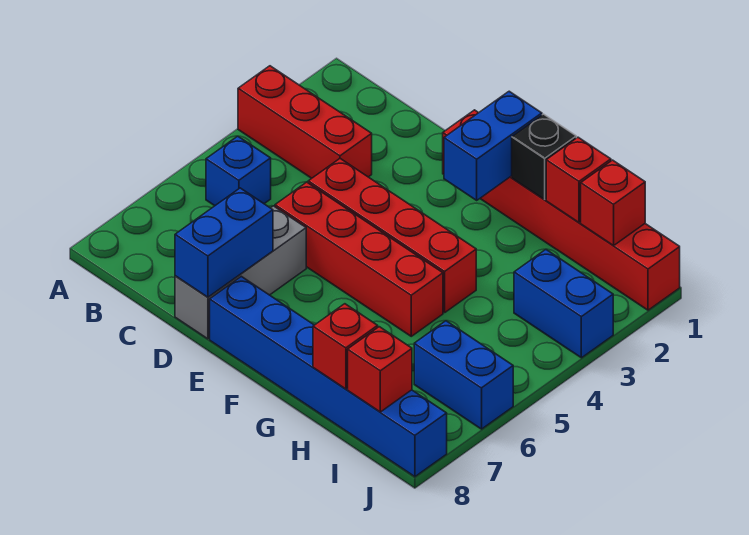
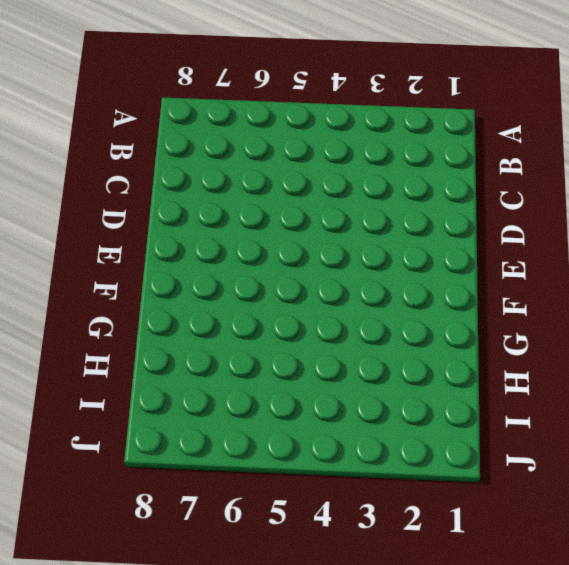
none -> red 1x3 brick [238,66,372,178]
none -> blue 1x1 brick [206,136,271,206]
none -> red 1x4 brick [308,159,476,313]

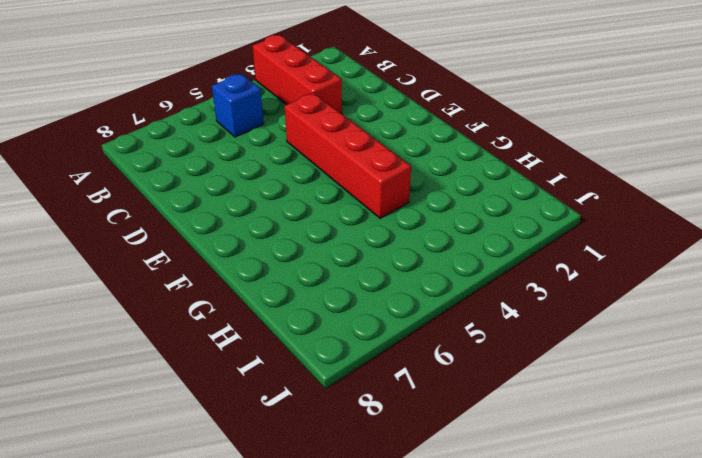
none -> red 1x4 brick [275,182,443,336]
none -> grey 1x3 brick [175,206,306,339]
none -> red 1x6 brick [443,110,680,310]

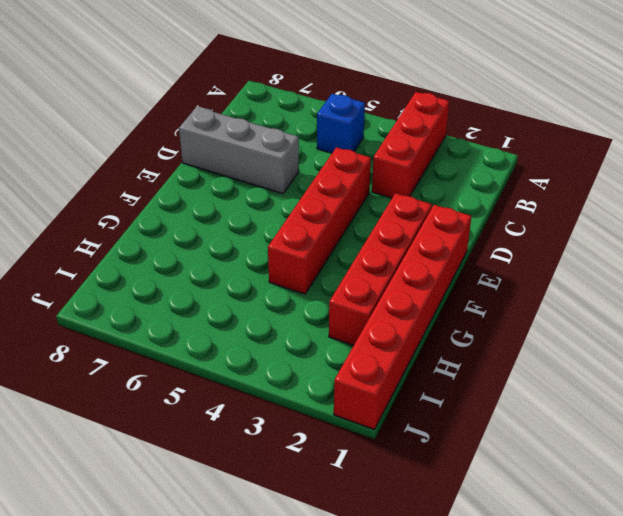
red 1x4 brick [329,193,432,345] -> red 1x4 brick moved to [275,182,443,336]
none -> blue 1x6 brick [210,276,447,477]
none -> blue 1x2 brick [514,249,613,358]
none -> blue 1x2 brick [414,321,513,429]

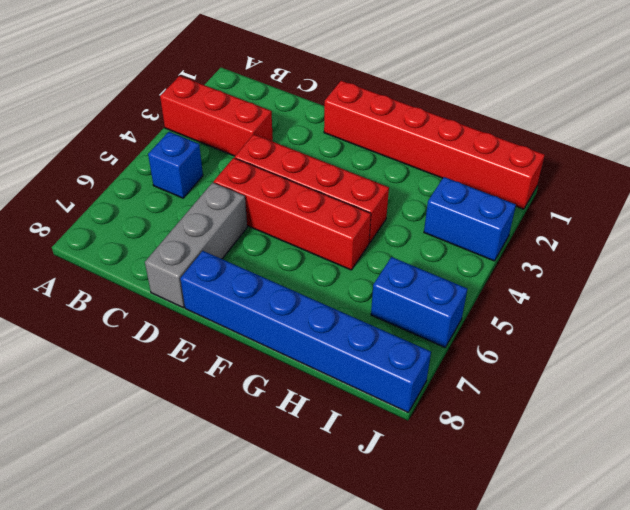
none -> blue 1x2 brick [175,188,273,297]
none -> blue 1x2 brick [444,91,542,200]
none -> black 1x1 brick [512,114,576,200]

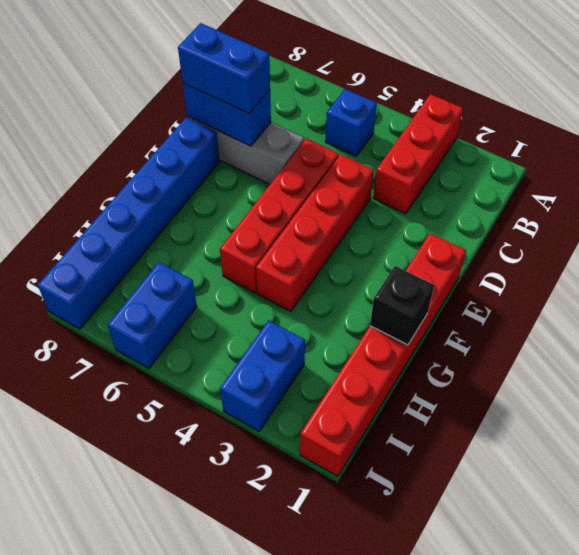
blue 1x2 brick [178,23,270,113] -> blue 1x2 brick moved to [444,91,542,200]
none -> red 1x1 brick [546,137,611,223]
none -> red 1x1 brick [313,304,378,389]
none -> red 1x1 brick [581,160,645,246]

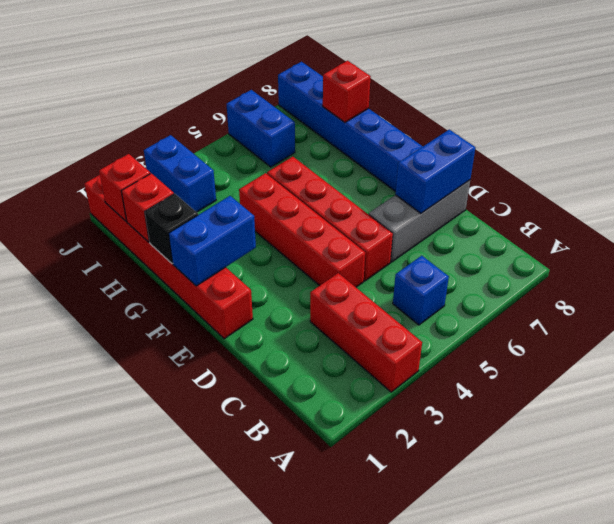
none -> red 1x1 brick [348,327,412,412]

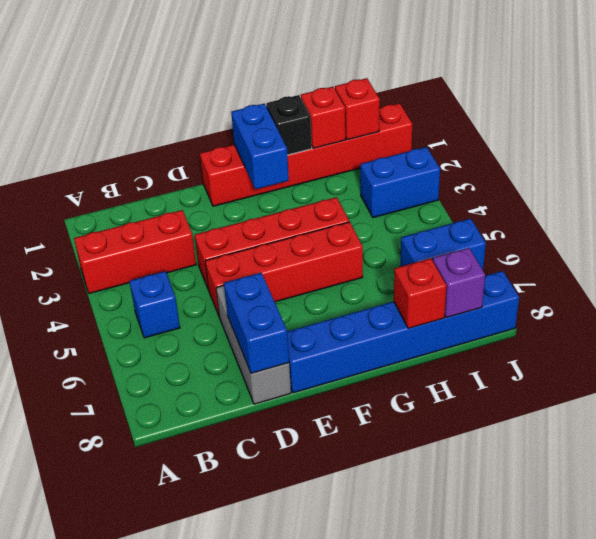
purple 1x1 brick [433,248,485,318] -> red 1x1 brick [348,327,412,412]

